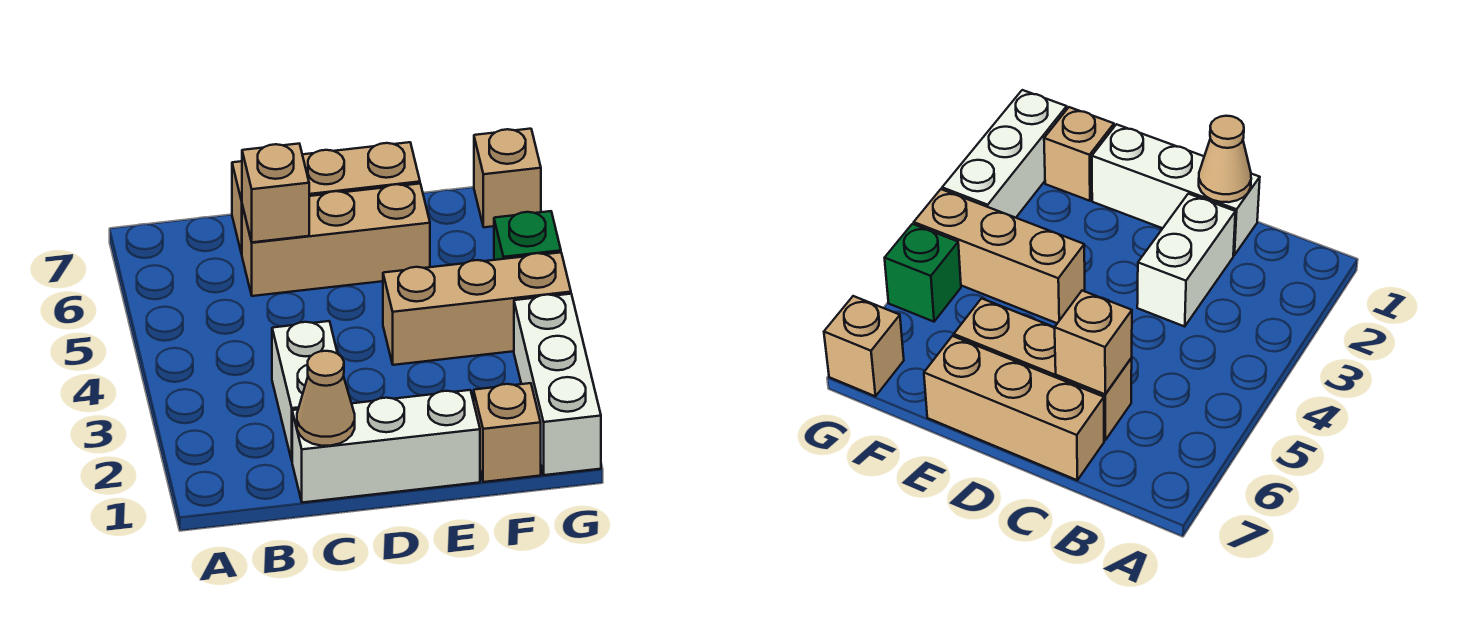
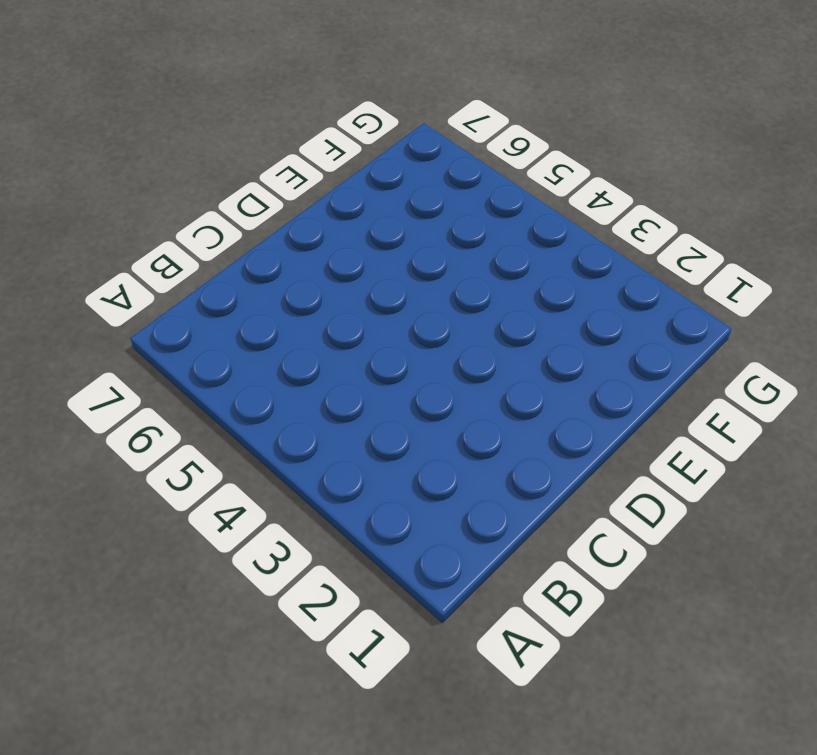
none -> white 1x3 brick [292,390,480,503]
none -> white 1x2 brick [272,321,337,460]

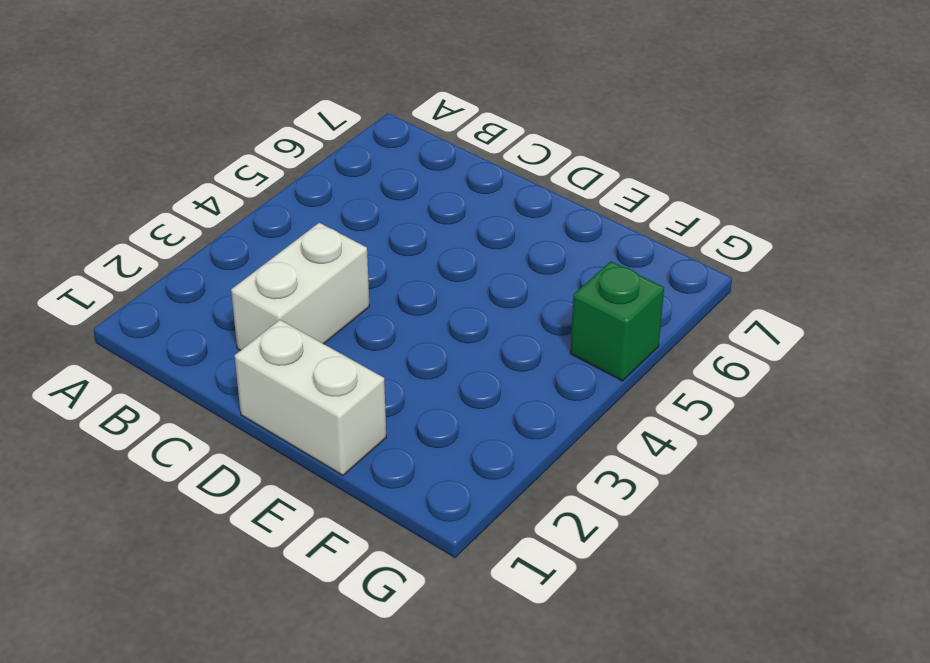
white 1x2 brick [235,320,386,475] -> white 1x3 brick [292,390,480,503]
none -> tan 1x3 brick [242,184,430,296]
none -> tan 1x3 brick [232,142,420,254]

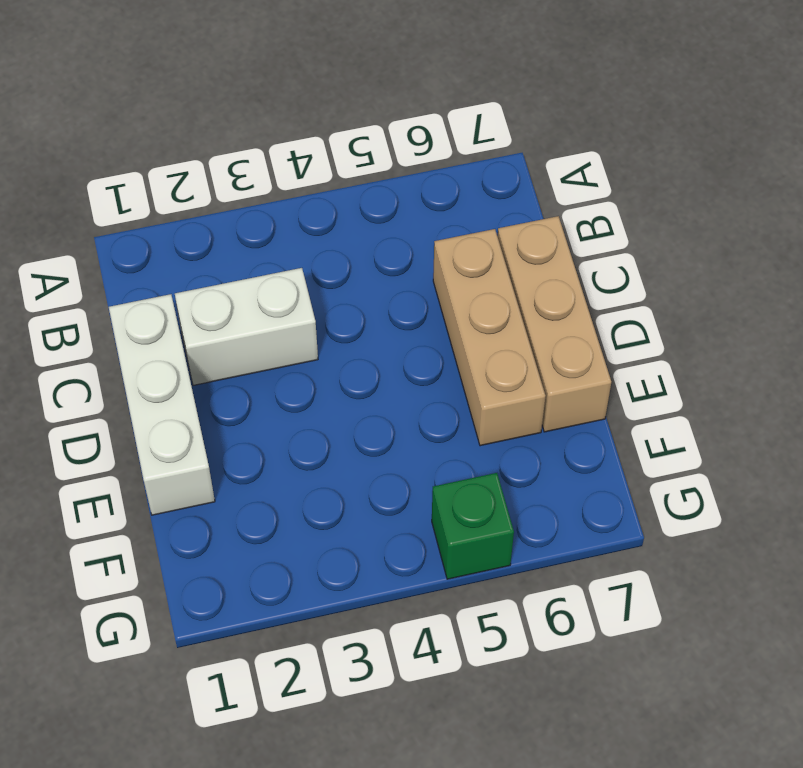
none -> tan 1x3 brick [383,252,571,365]
none -> tan 1x1 brick [474,383,541,482]

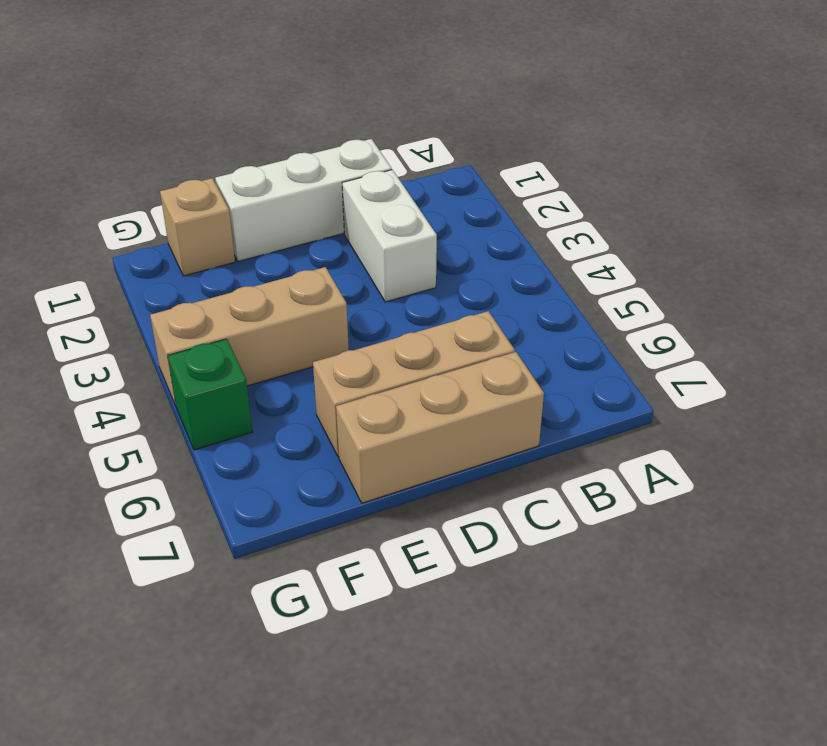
none -> white 1x3 brick [514,294,601,475]
none -> tan 1x1 brick [474,129,541,227]

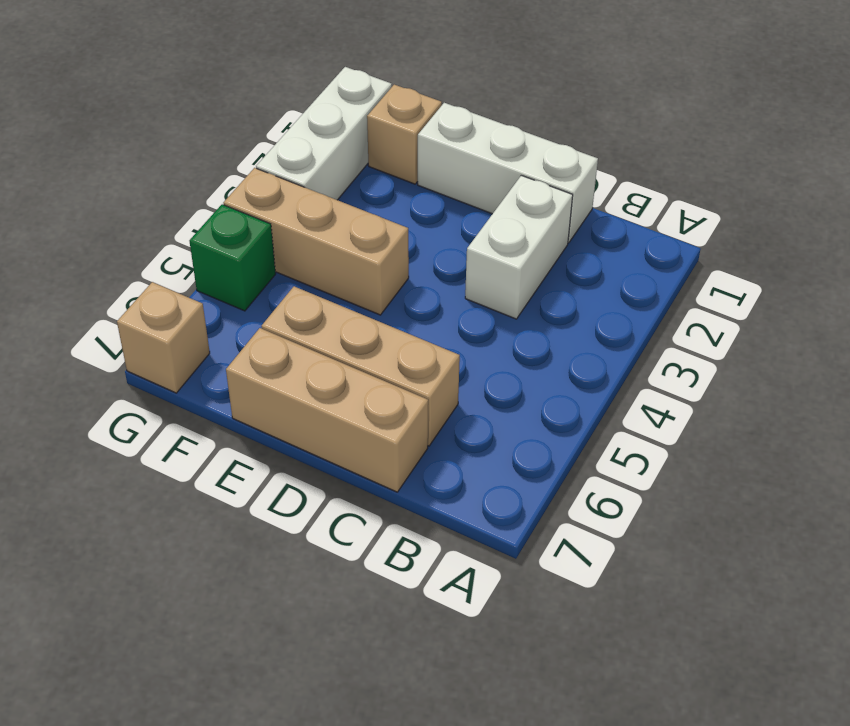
none -> tan 1x1 cone [297,351,355,446]
none -> tan 1x1 brick [242,144,309,242]

